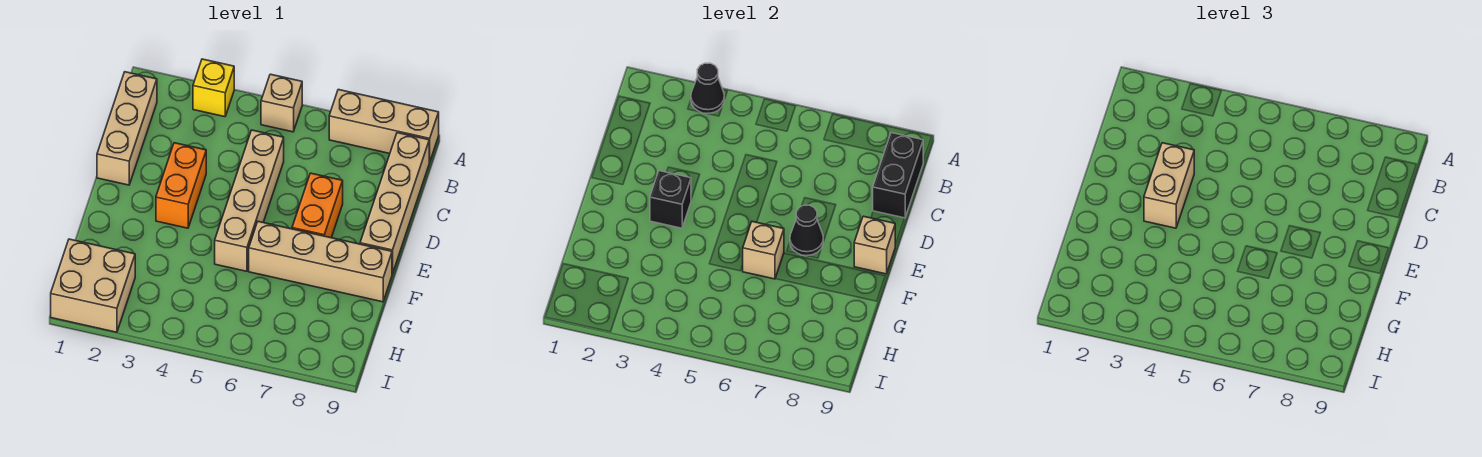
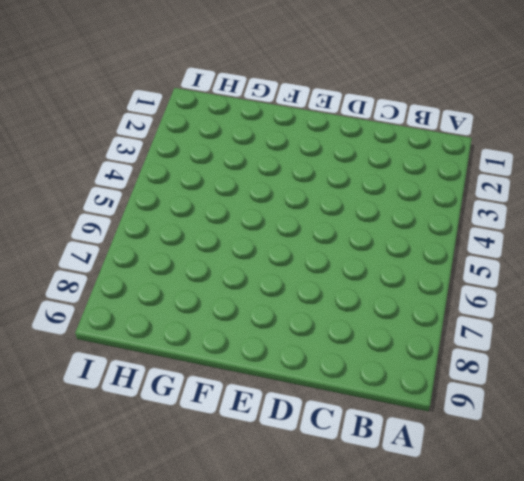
none -> yellow 1x1 brick [193,59,234,117]
none -> tan 1x1 brick [261,74,302,132]
none -> tan 1x3 brick [329,90,439,162]

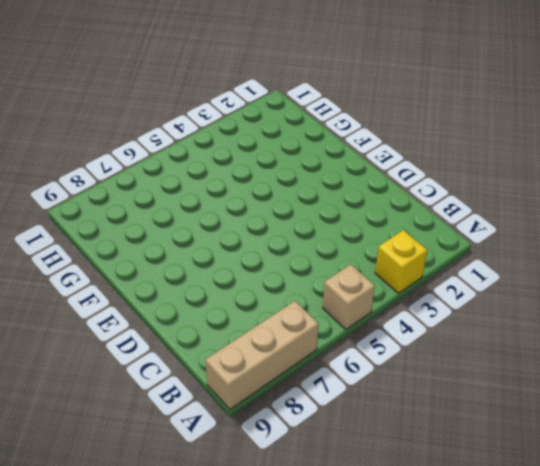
none -> tan 1x3 brick [97,72,157,185]
none -> tan 1x4 brick [360,133,429,274]
none -> tan 1x4 brick [215,130,284,271]

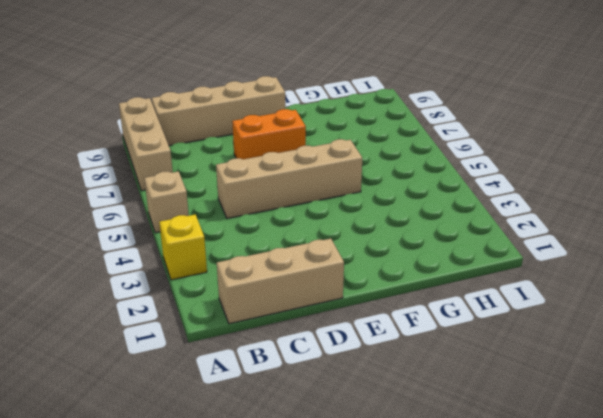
none -> orange 1x2 brick [156,143,206,228]
none -> tan 1x4 brick [249,222,392,302]
none -> tan 2x2 brick [51,239,135,332]

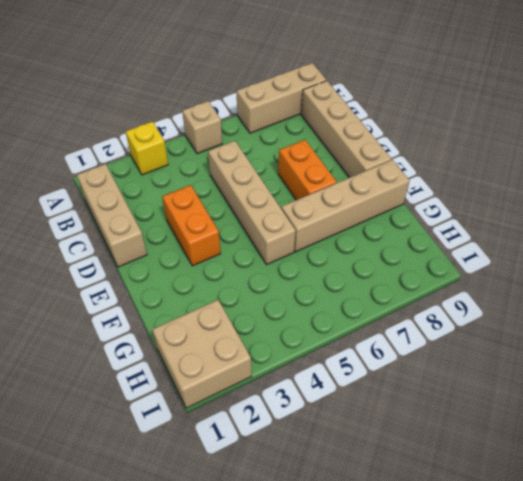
none -> black 1x1 cone [691,63,724,114]
none -> black 1x2 brick [873,133,923,218]
none -> black 1x1 brick [650,171,691,228]

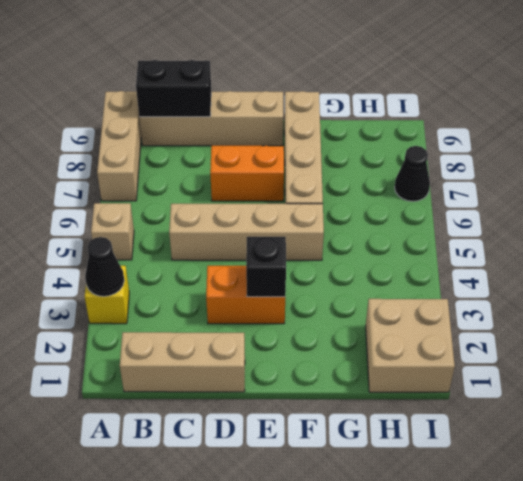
black 1x1 cone [395,146,430,201] -> black 1x1 cone moved to [790,205,823,256]
none -> tan 1x1 brick [854,216,895,274]
none -> tan 1x1 brick [743,222,784,279]
none -> tan 1x2 brick [1144,143,1194,228]

